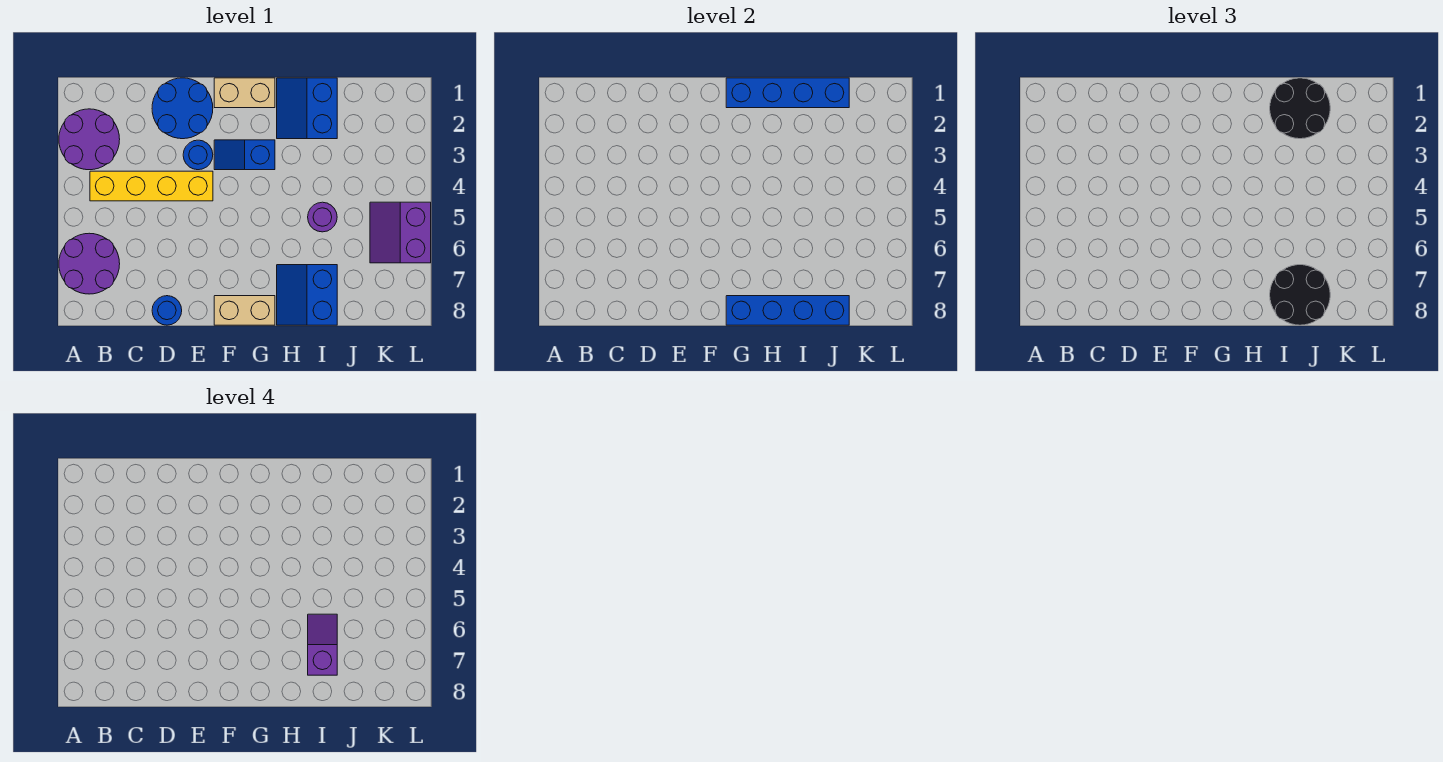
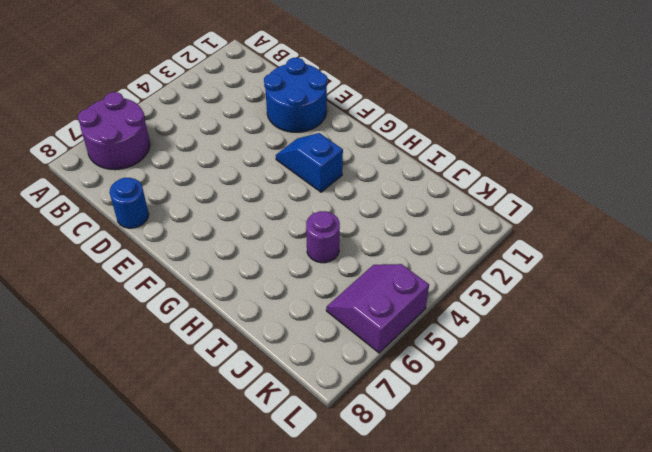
none -> purple 2x2 round brick [59,109,120,170]
none -> yellow 1x4 brick [90,171,213,201]
none -> blue 1x1 round brick [183,140,213,170]

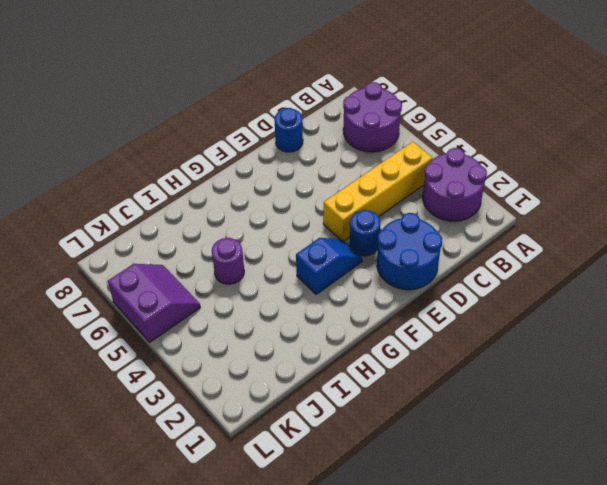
none -> tan 1x2 brick [214,78,275,108]
none -> tan 1x2 brick [214,296,275,325]
none -> blue 2x2 slope [277,78,337,139]

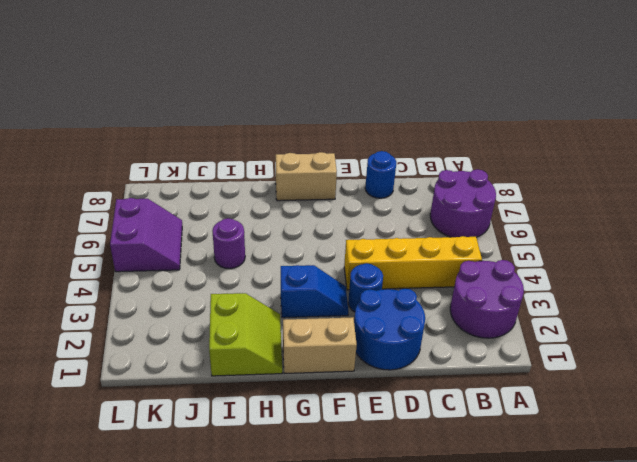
lime 2x2 slope [209,293,282,376] -> blue 2x2 slope [277,78,337,139]
none -> blue 2x2 slope [277,265,337,325]
none -> blue 1x4 brick [726,78,849,108]
none -> blue 1x4 brick [726,296,849,325]

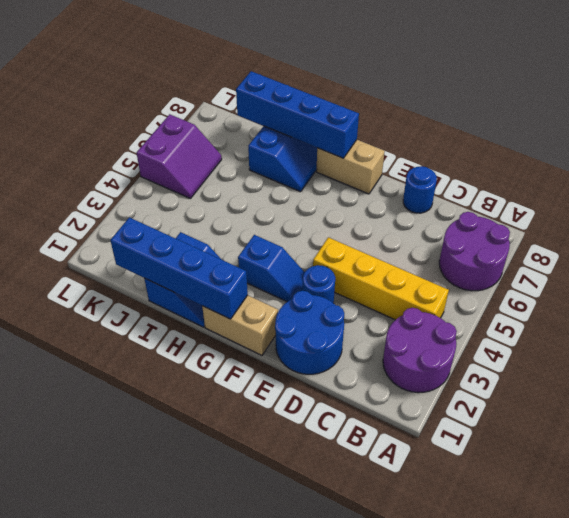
none -> purple 1x1 round brick [308,202,337,232]
none -> black 2x2 round brick [1270,78,1330,139]
none -> black 2x2 round brick [1270,265,1330,325]

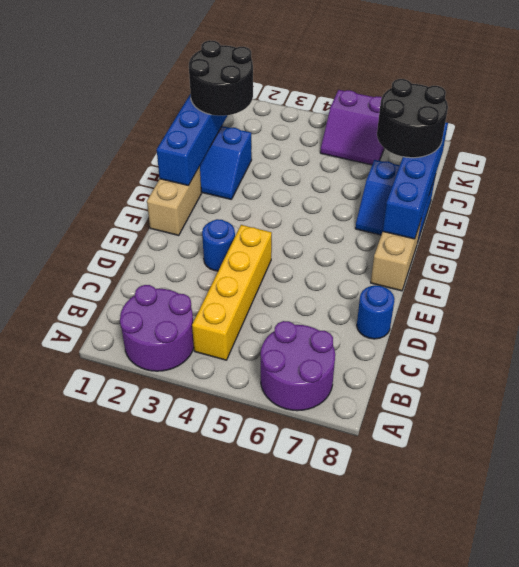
none -> blue 2x2 round brick [152,78,213,139]
none -> blue 1x2 slope [214,140,275,170]
none -> purple 1x1 round brick [308,202,337,232]

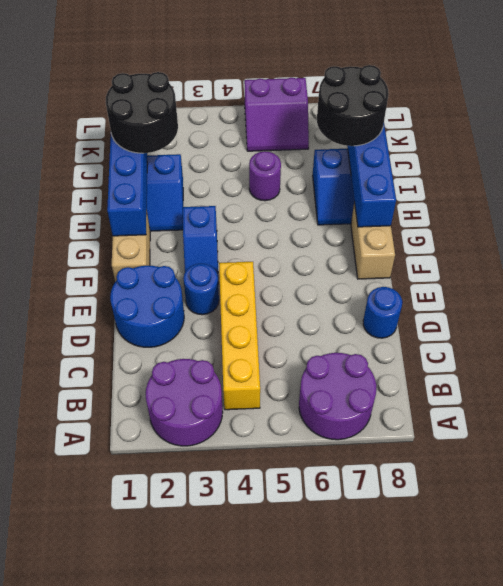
none -> purple 1x2 slope [308,614,337,675]

